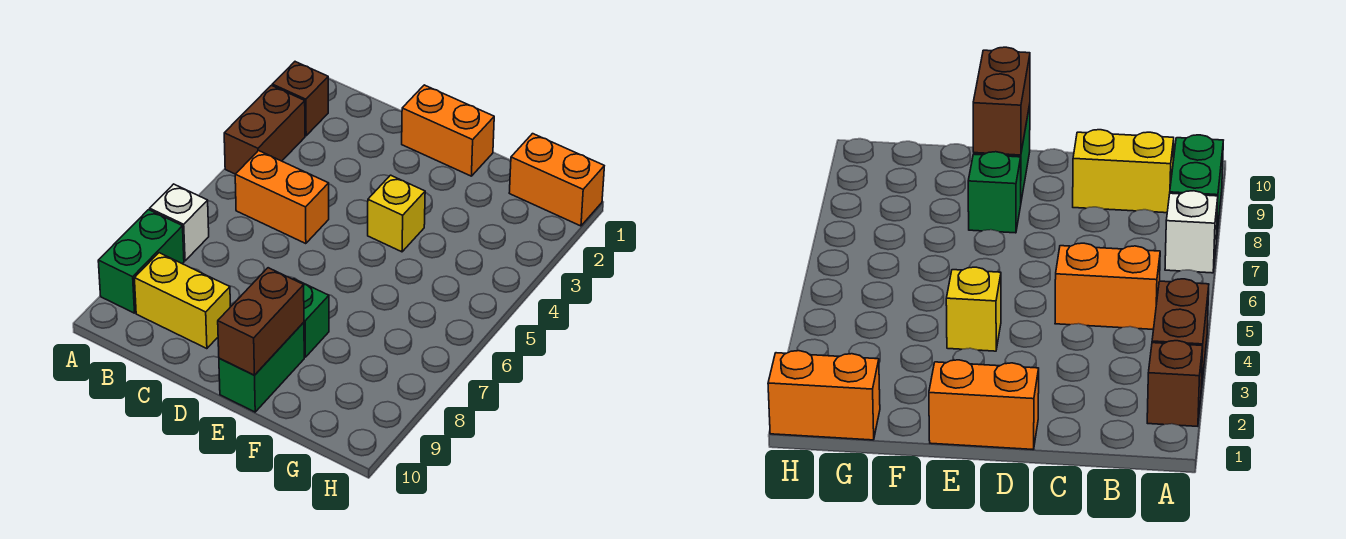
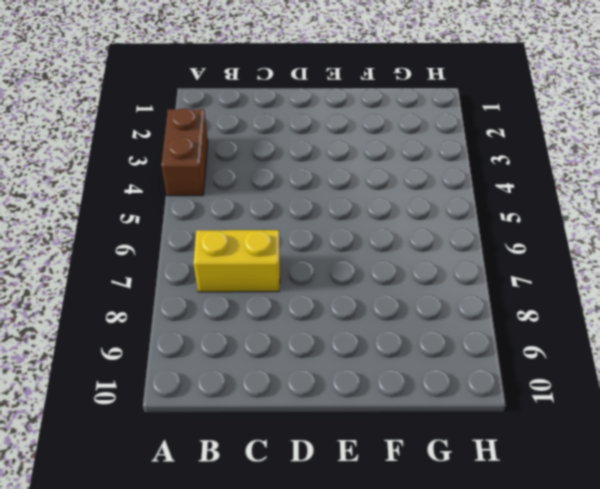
yellow 1x2 brick [193,230,280,292] -> yellow 1x2 brick moved to [134,253,230,349]
none -> brown 1x1 brick [272,62,328,136]
none -> white 1x1 brick [150,184,209,261]
none -> green 1x2 brick [98,210,184,313]

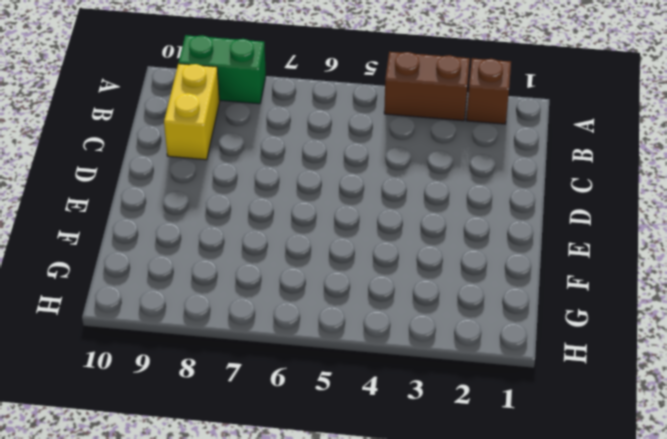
none -> white 1x1 brick [150,184,209,261]
none -> orange 1x2 brick [235,151,329,244]
none -> orange 1x2 brick [402,85,494,176]

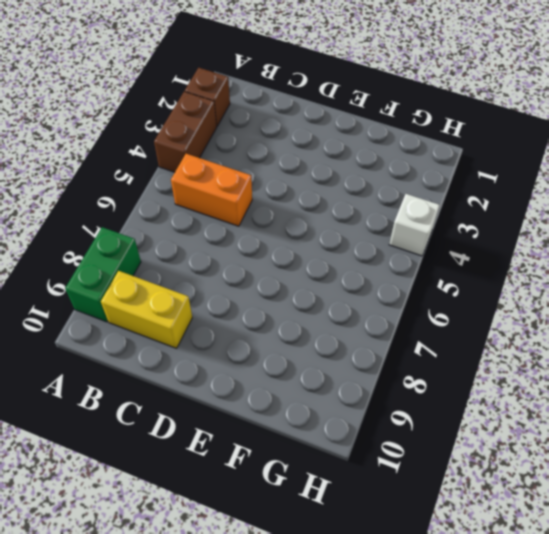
white 1x1 brick [389,194,440,256] -> white 1x1 brick moved to [150,184,209,261]
none -> orange 1x2 brick [402,85,494,176]
none -> yellow 1x1 brick [368,175,425,252]
none -> green 1x1 brick [293,279,329,357]

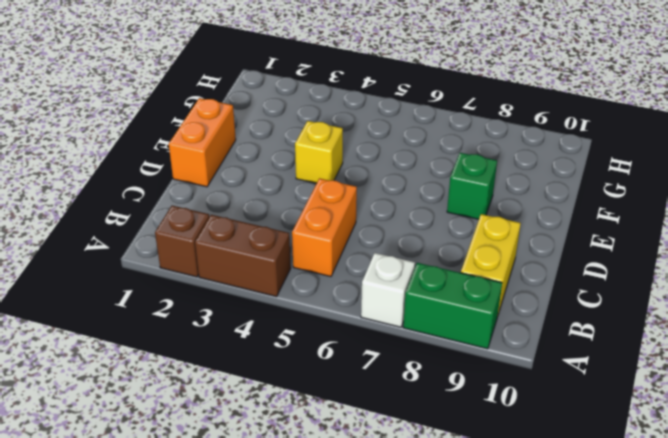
none -> green 1x2 brick [219,322,304,412]
none -> orange 1x2 brick [509,134,604,226]
none -> brown 1x2 brick [218,268,304,375]

